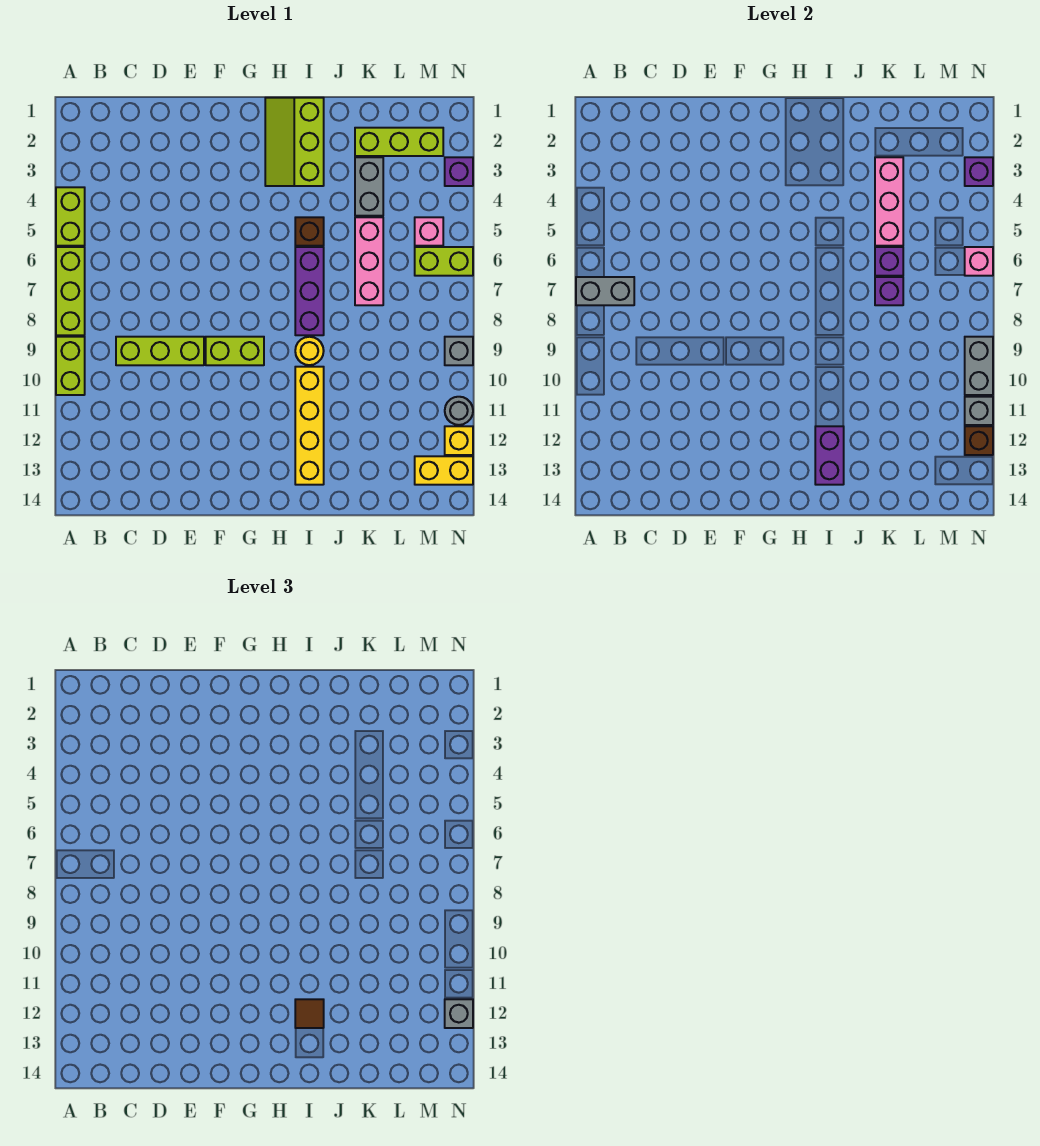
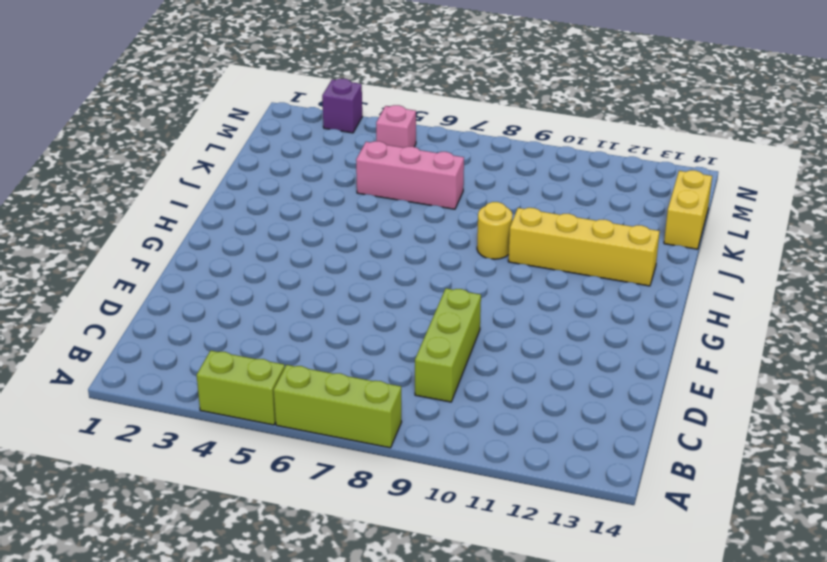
yellow 1x2 brick [664,170,712,249] -> yellow 1x2 brick moved to [415,456,473,485]
none -> lime 1x2 brick [56,337,85,395]
none -> lime 1x2 brick [206,337,264,365]
none -> lime 2x3 slope [265,98,324,186]
none -> brown 1x1 brick [295,217,324,246]

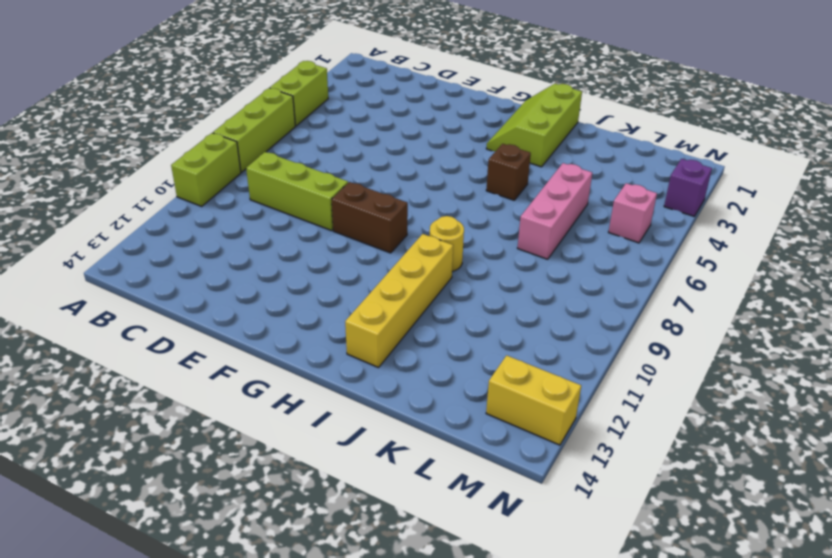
brown 1x2 brick [332,182,408,253] -> lime 1x2 brick [206,337,264,365]
none -> purple 1x3 brick [295,247,324,335]
none -> lime 1x3 brick [355,128,443,156]
none -> grey 1x2 brick [355,157,383,216]
none -> lime 1x2 brick [415,247,473,276]

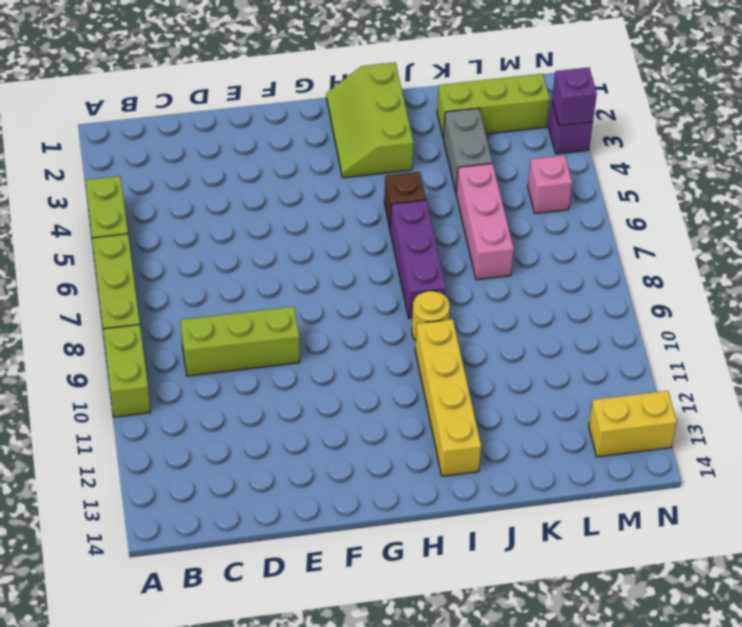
none -> lime 1x2 brick [206,337,264,365]
none -> lime 1x2 brick [415,247,473,276]
none -> grey 1x1 brick [445,337,473,365]
none -> grey 1x1 round brick [445,397,473,425]

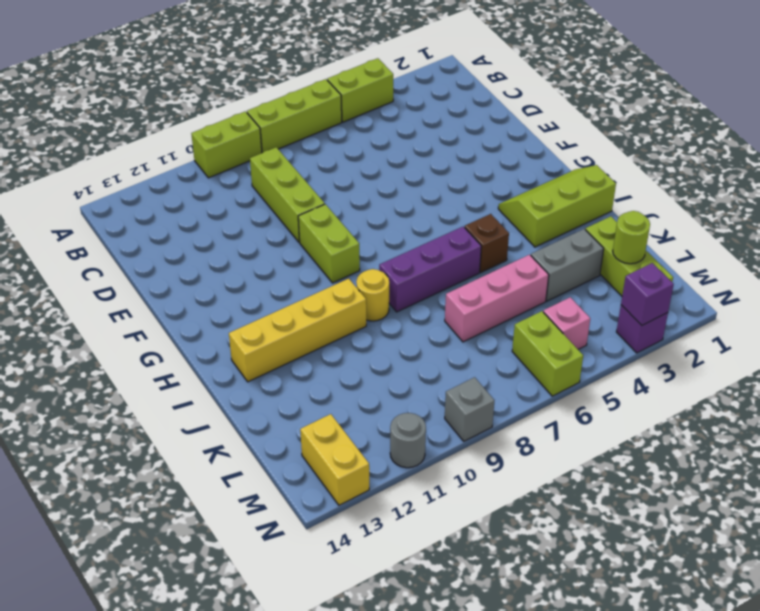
lime 1x1 round brick [613,211,650,264] -> none
none -> yellow 1x1 brick [445,426,473,455]
none -> grey 1x2 brick [576,277,634,305]
none -> purple 1x2 brick [815,426,844,485]
none -> pink 1x3 brick [875,157,903,246]

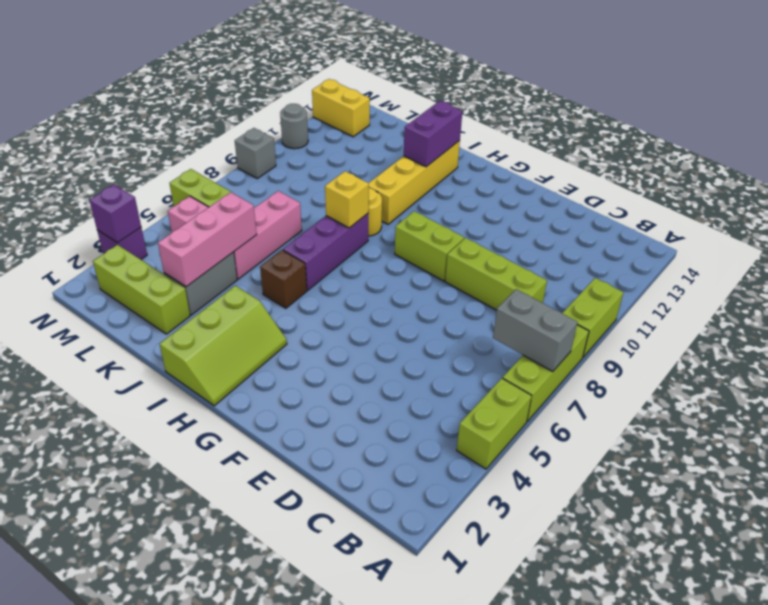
yellow 1x1 brick [325,171,369,228] -> yellow 1x1 brick moved to [445,426,473,455]
none -> purple 1x1 brick [875,247,903,276]
none -> purple 1x1 brick [875,277,903,305]
none -> pink 1x1 brick [965,247,993,276]
none -> grey 1x2 brick [965,337,993,395]

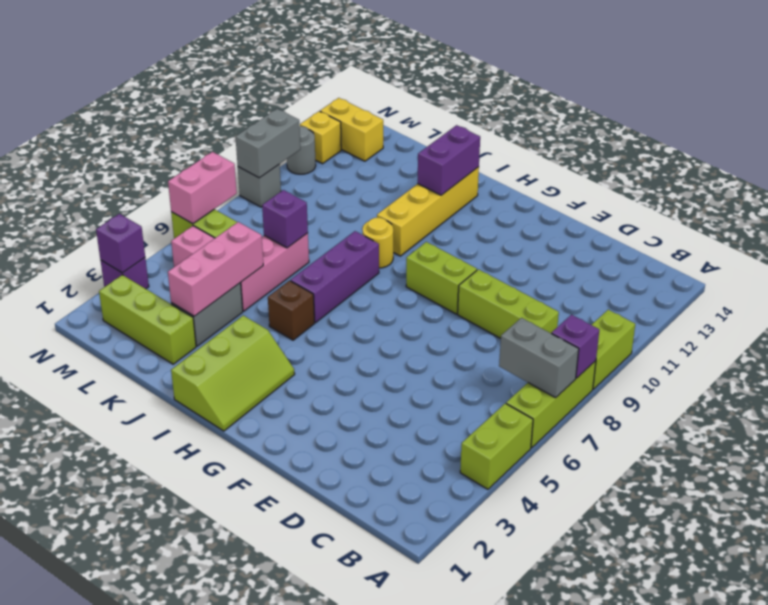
purple 1x1 brick [551,315,599,378] -> purple 1x1 brick moved to [875,247,903,276]
pink 1x2 brick [168,152,237,224] -> pink 1x1 brick [965,247,993,276]
none -> grey 1x1 brick [965,397,993,425]
none -> brown 1x1 brick [965,426,993,455]
none -> brown 1x1 tile [295,999,324,1028]
none -> grey 1x1 brick [445,999,473,1028]

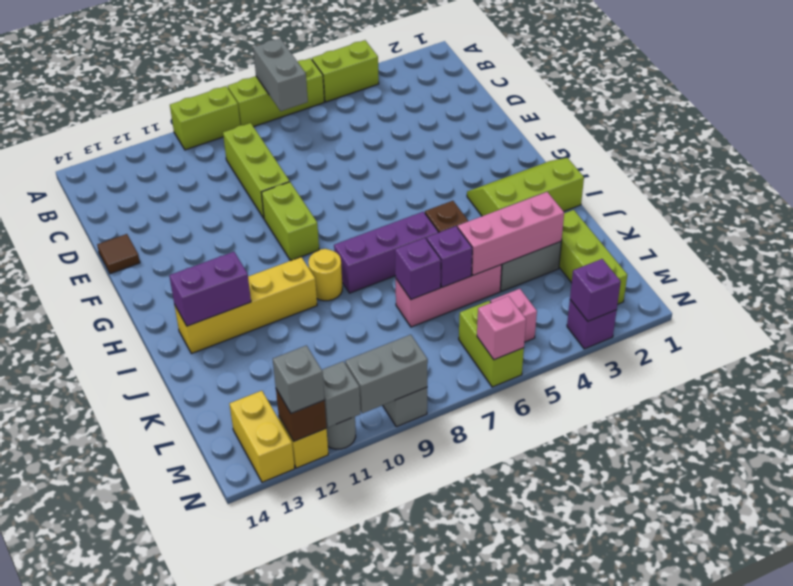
brown 1x1 tile [97,234,140,274] -> brown 1x1 tile moved to [295,999,324,1028]

